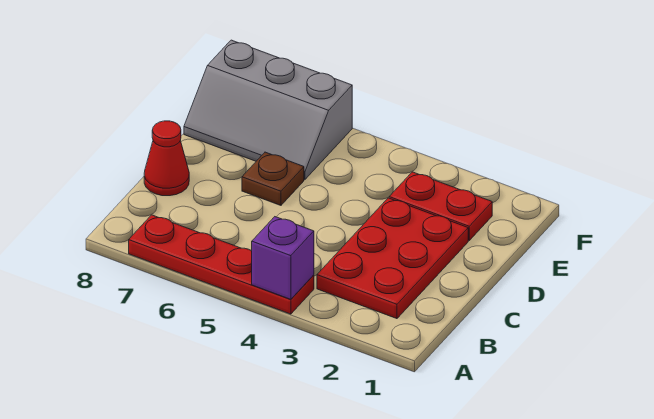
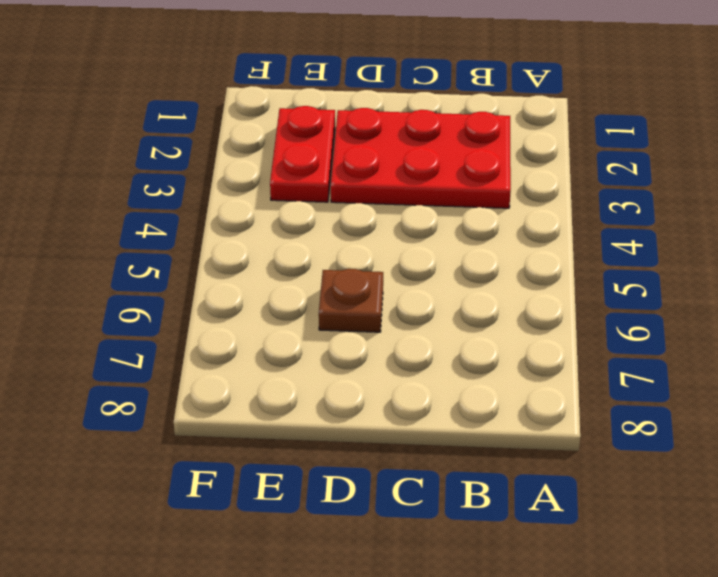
none -> red 1x4 plate [129,215,314,314]
none -> red 1x1 cone [144,121,189,196]

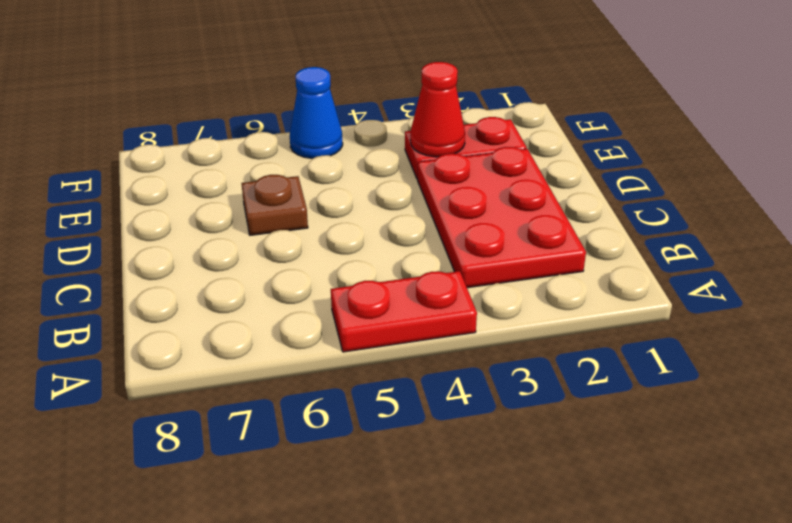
red 1x2 plate [331,271,477,352] -> red 1x4 plate [129,215,314,314]
red 1x1 cone [410,62,465,157] -> red 1x1 cone moved to [144,121,189,196]
blue 1x1 cone [290,67,343,159] -> none
none -> grey 2x3 slope [184,40,352,179]
none -> purple 1x1 brick [252,217,314,299]

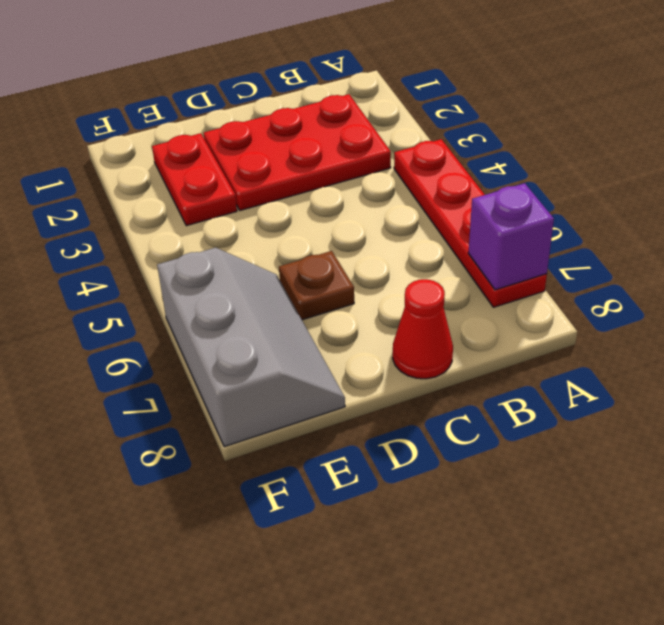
purple 1x1 brick [468,183,554,290] -> purple 1x1 brick moved to [252,217,314,299]

